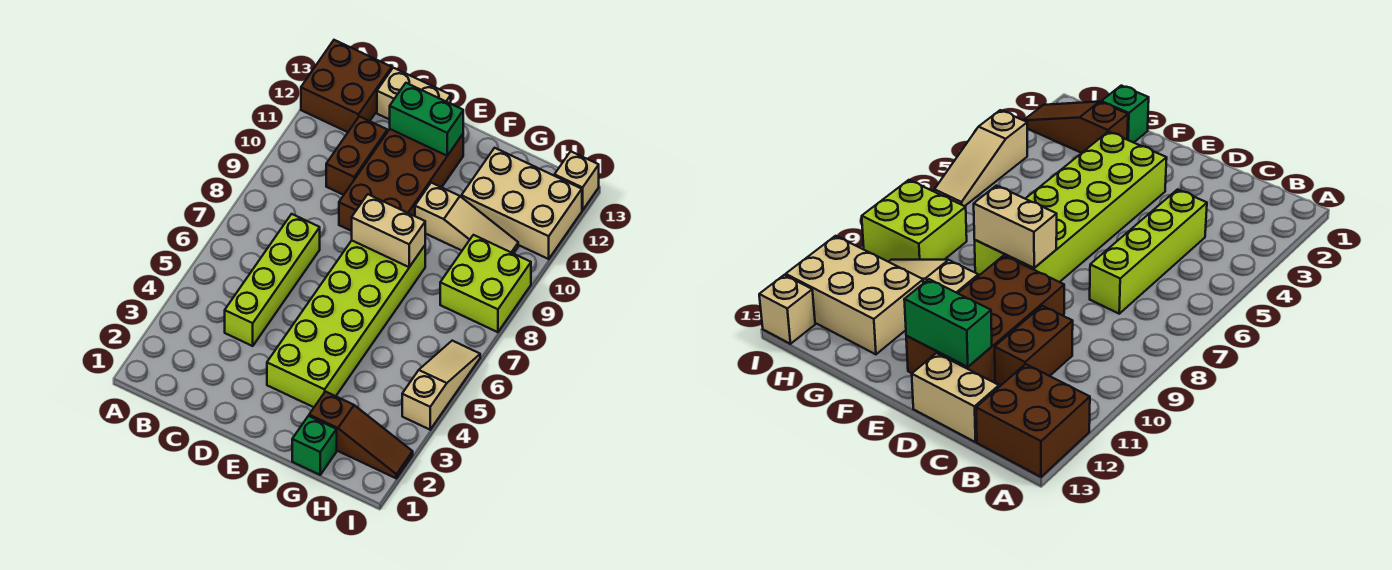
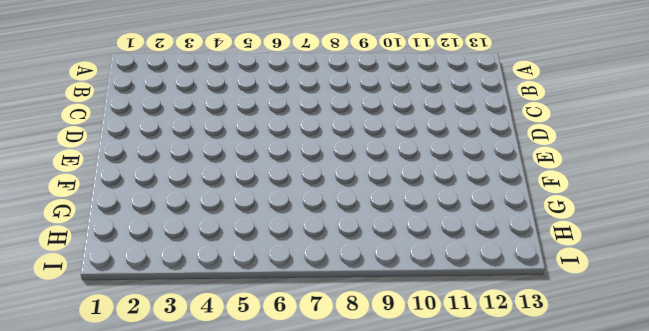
none -> brown 2x2 brick [301,40,392,132]
none -> lime 1x4 brick [225,214,320,346]
none -> brown 1x2 brick [326,116,387,195]

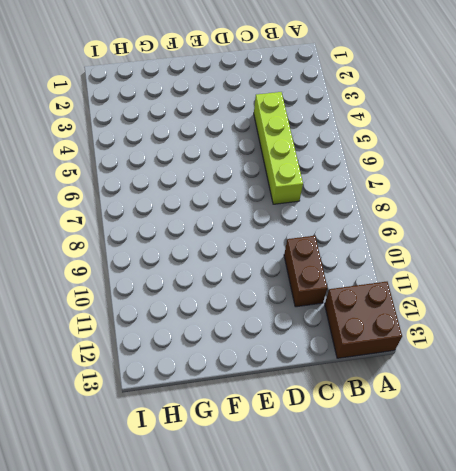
none -> tan 1x2 brick [377,68,451,120]
none -> brown 2x4 brick [339,129,463,231]
none -> lime 2x6 brick [267,240,425,407]

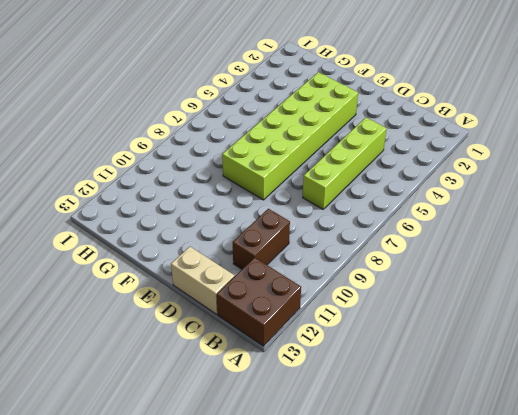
none -> brown 2x4 brick [339,129,463,231]
none -> tan 1x3 slope [415,183,518,253]
none -> green 1x1 brick [292,416,337,475]

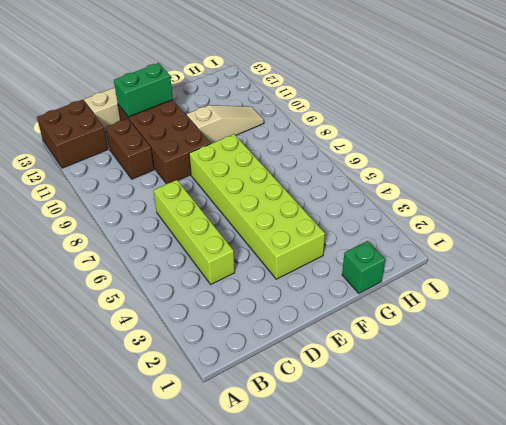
none -> brown 1x3 slope [309,391,413,478]
none -> tan 2x3 brick [461,148,582,259]
none -> lime 2x2 brick [440,235,531,332]

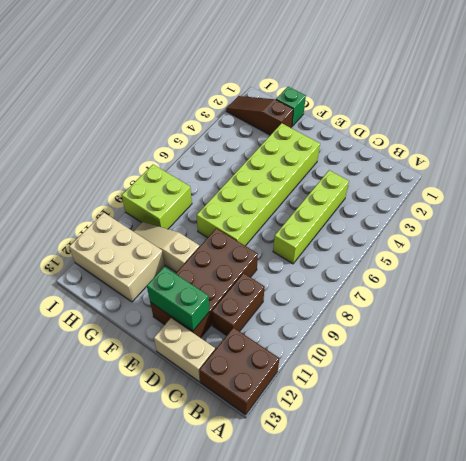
none -> tan 1x3 slope [402,341,480,430]
none -> tan 1x1 brick [554,151,599,210]
none -> tan 1x2 brick [352,194,425,267]

